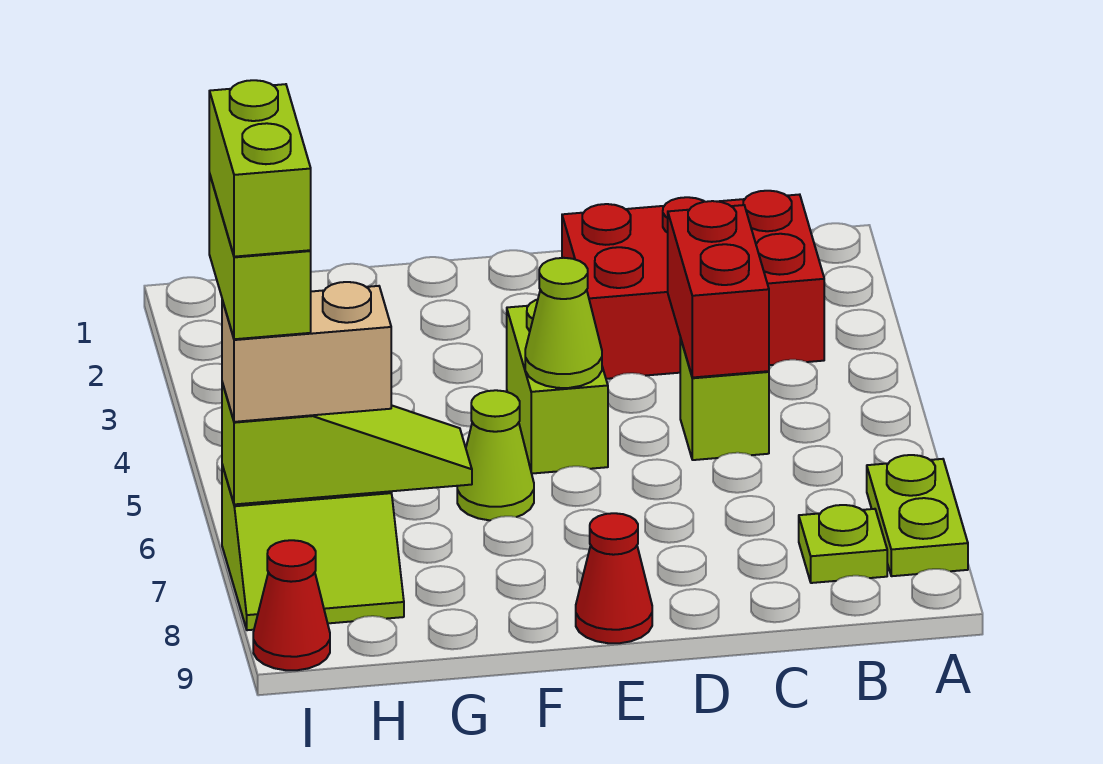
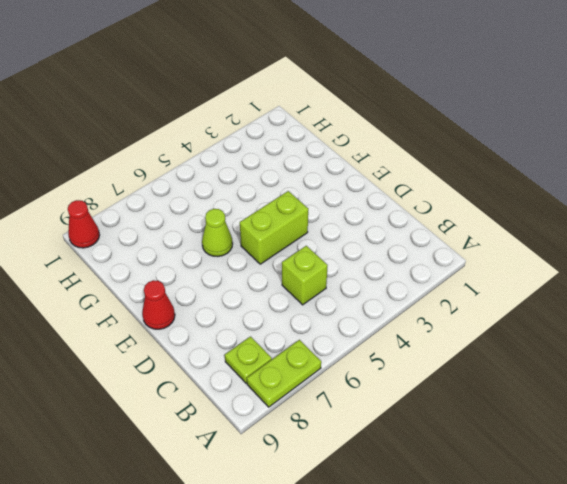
none -> red 2x3 brick [562,191,824,379]
none -> lime 2x2 slope [222,465,404,630]
none -> red 1x2 brick [668,201,769,377]

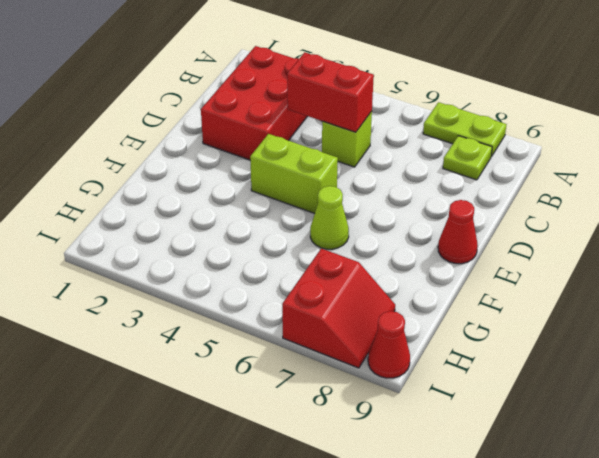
red 2x2 slope [282,248,395,368] -> lime 2x2 slope [222,465,404,630]
none -> lime 1x1 cone [525,258,602,388]
none -> lime 1x3 slope [222,383,472,504]
none -> tan 1x2 brick [222,282,391,422]

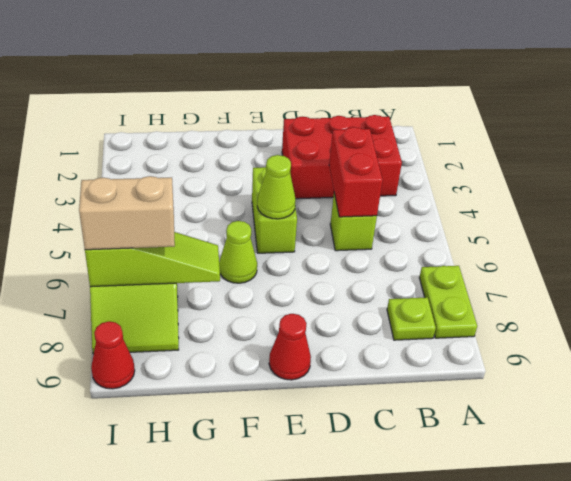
none -> lime 1x2 brick [209,174,311,339]
none -> lime 1x2 brick [209,80,311,257]

